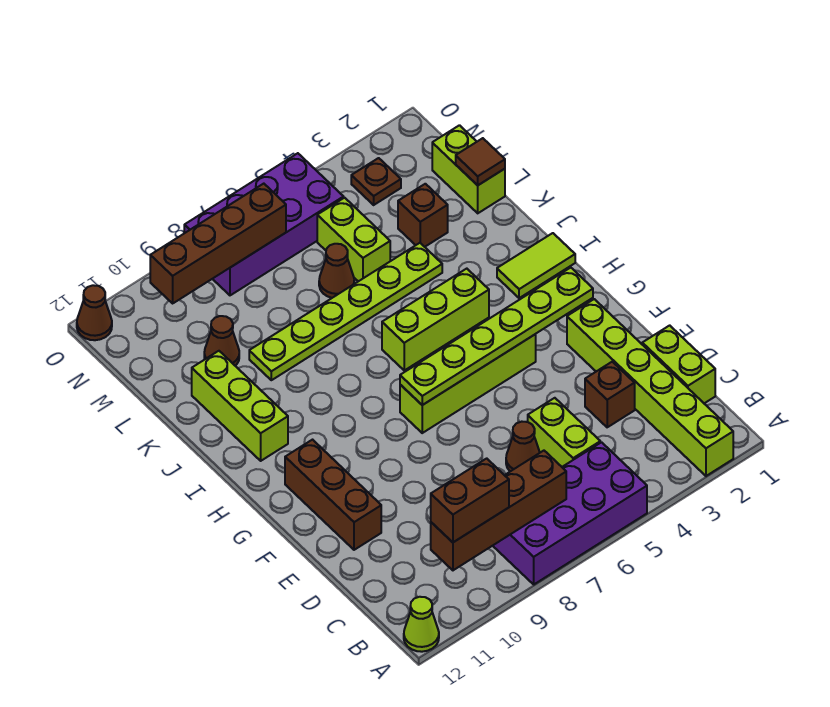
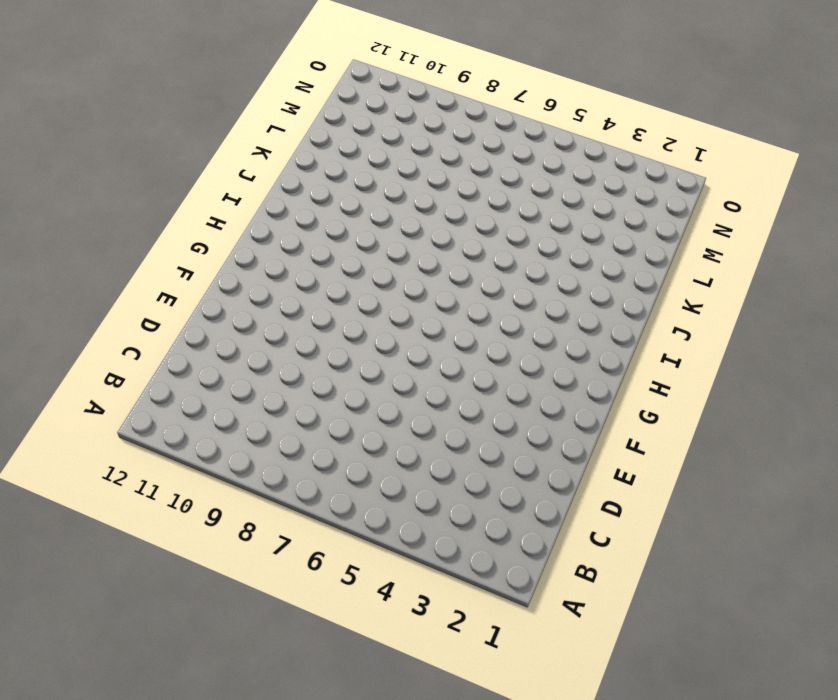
none -> lime 1x6 brick [567,299,733,476]
none -> purple 2x4 brick [493,442,647,584]
none -> lime 1x1 cone [404,597,439,652]

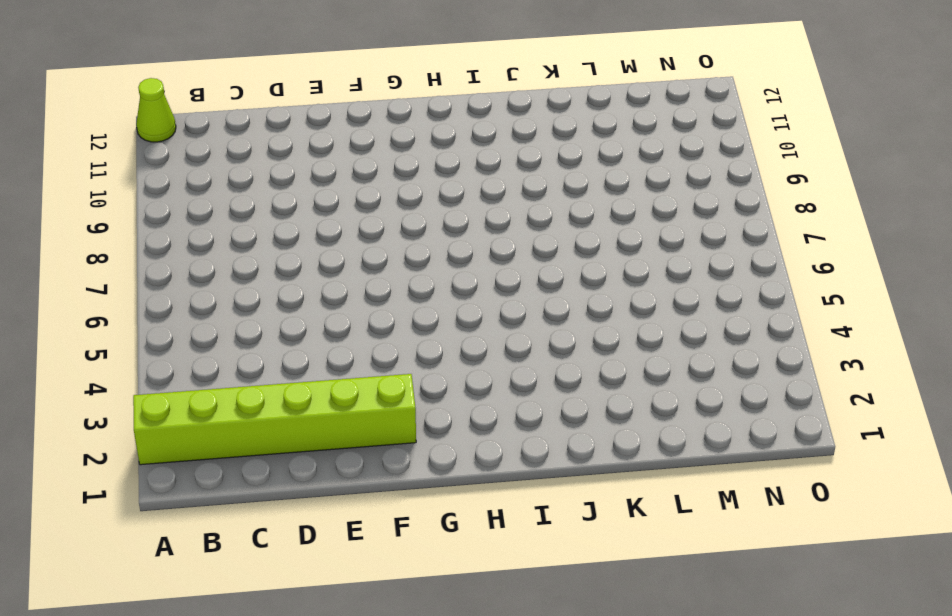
none -> purple 2x4 brick [493,442,647,584]
none -> lime 1x2 brick [642,325,715,403]
none -> lime 1x2 brick [528,398,600,467]

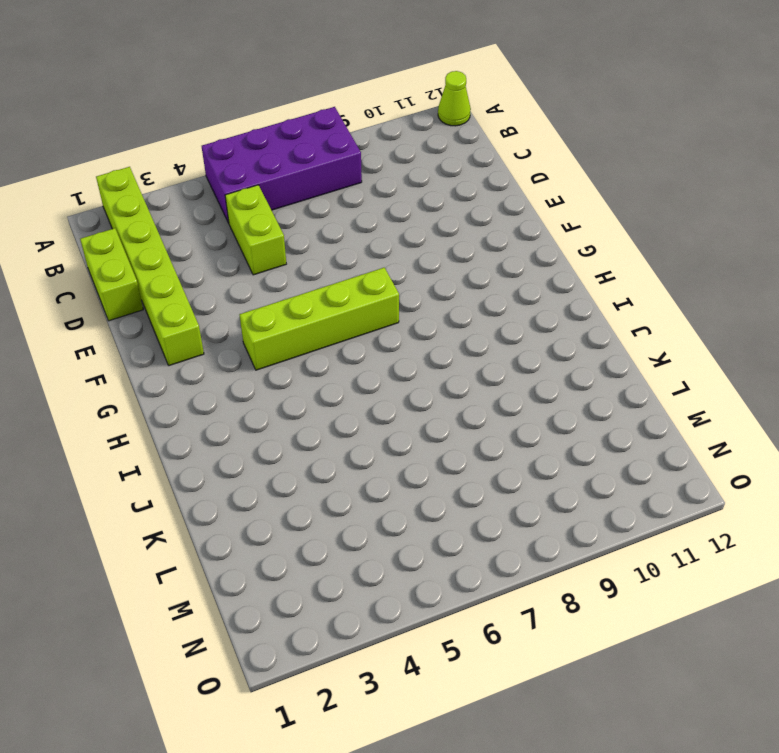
none -> brown 1x1 brick [585,362,635,427]
none -> brown 1x1 cone [506,422,540,471]
none -> brown 1x3 brick [285,440,381,550]

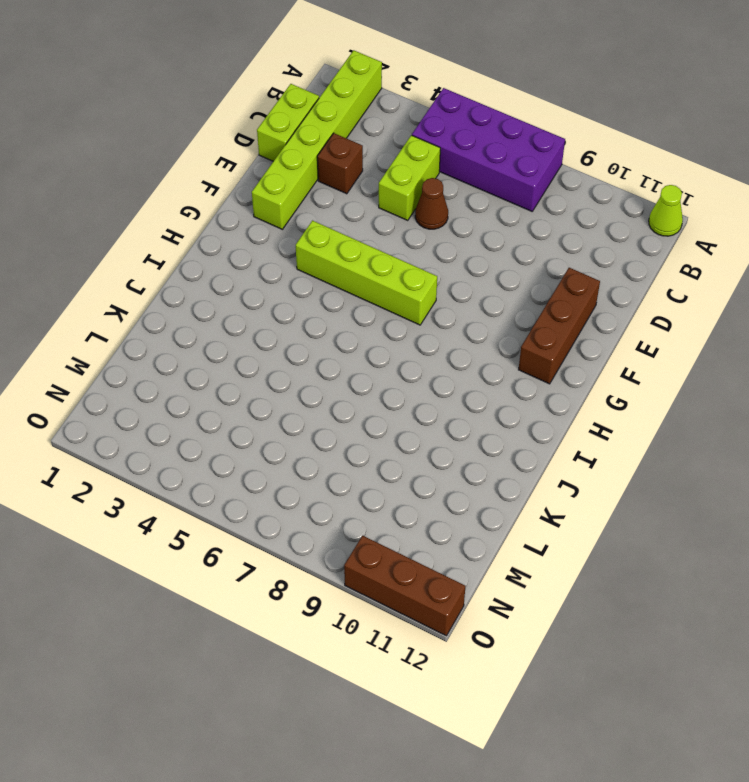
brown 1x3 brick [344,536,465,636] -> brown 1x1 cone [77,285,112,340]
none -> lime 1x2 tile [497,233,575,298]
none -> lime 1x3 brick [382,269,489,370]
none -> lime 1x3 brick [192,351,288,461]

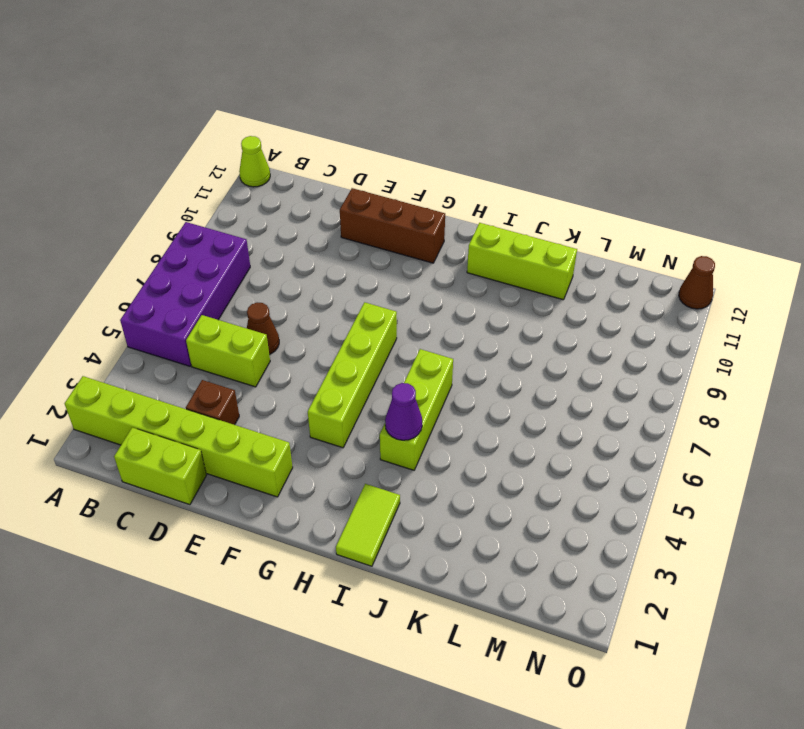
purple 1x1 cone [385,383,422,440] -> none
none -> lime 1x6 plate [249,243,442,380]
none -> lime 1x2 brick [432,125,505,213]
none -> brown 1x1 brick [398,184,448,247]

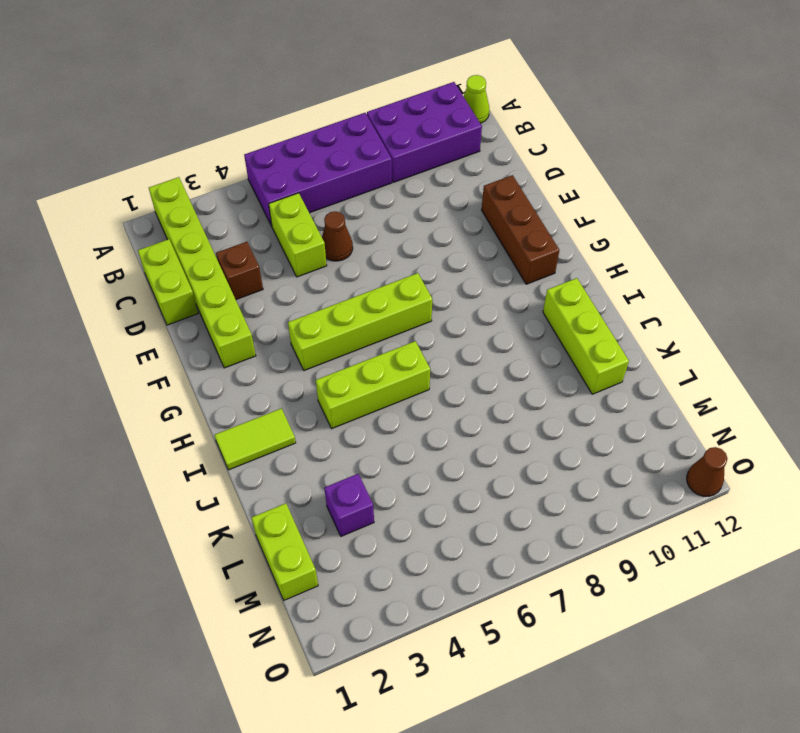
purple 2x3 brick [367,82,482,182] -> none
purple 1x1 brick [324,474,374,536] -> brown 1x1 brick [398,184,448,247]
none -> lime 1x6 plate [249,243,442,380]
none -> lime 1x2 brick [317,198,390,281]
none -> brown 1x1 cone [319,244,354,298]

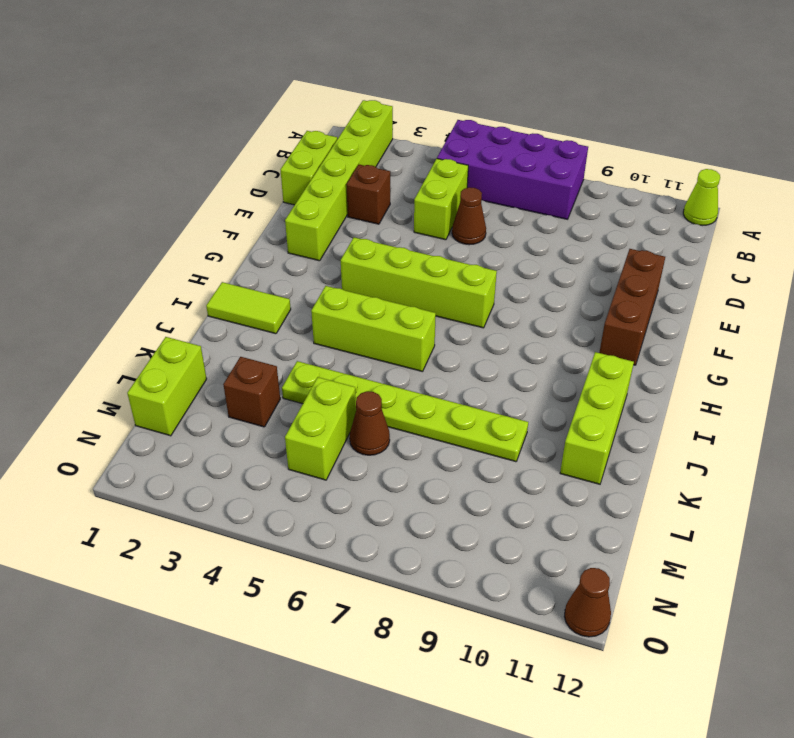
none -> brown 1x1 cone [204,316,239,366]
none -> brown 1x1 plate [351,158,401,205]
none -> purple 2x4 brick [184,153,344,295]

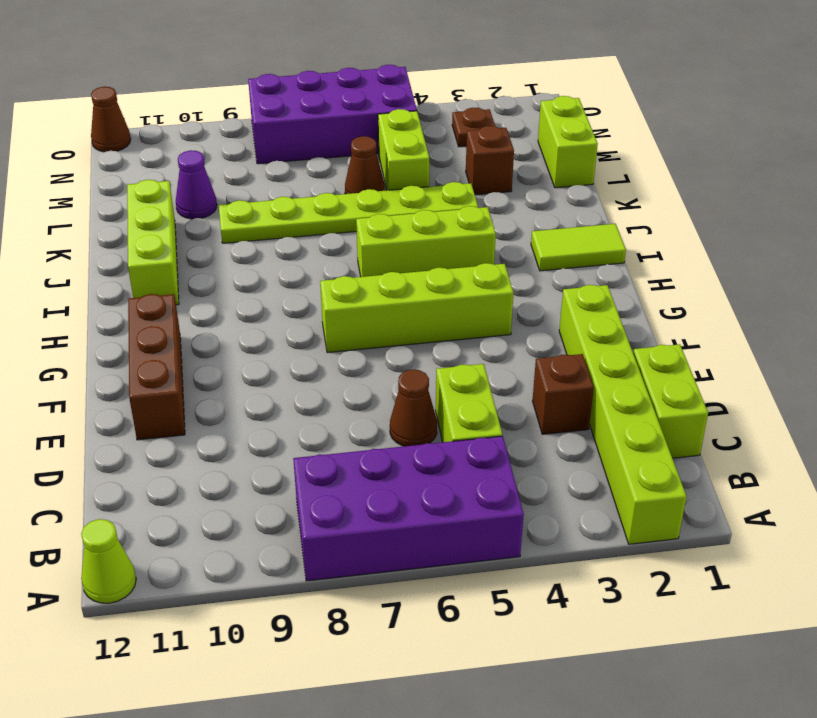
purple 1x1 cone [176,150,217,219] -> brown 1x1 cone [204,316,239,366]
none -> brown 1x4 brick [431,451,566,570]
none -> lime 1x6 plate [400,268,593,405]
none -> brown 1x1 tile [456,138,505,185]

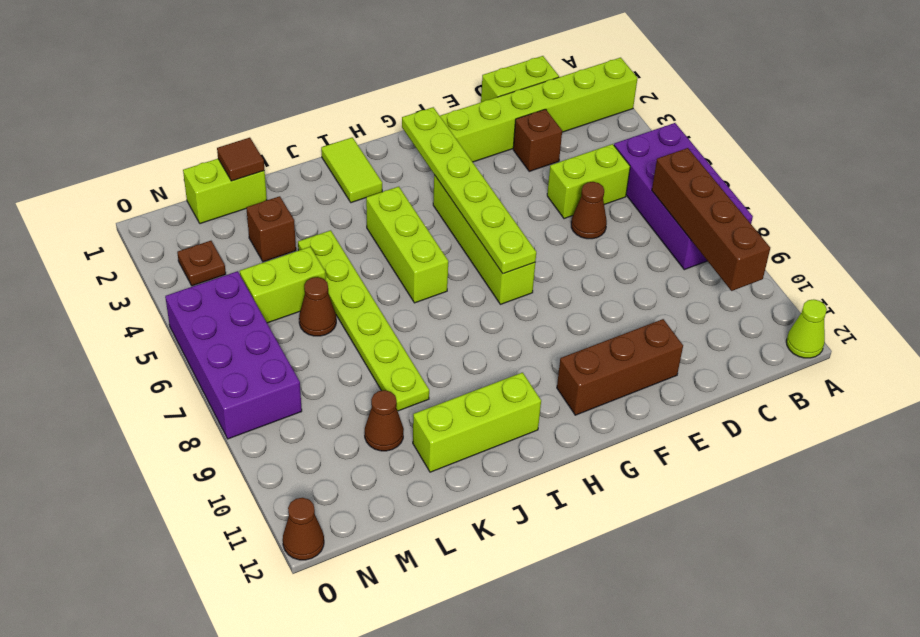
none -> brown 1x4 brick [150,184,286,303]
none -> brown 1x2 brick [431,458,509,542]

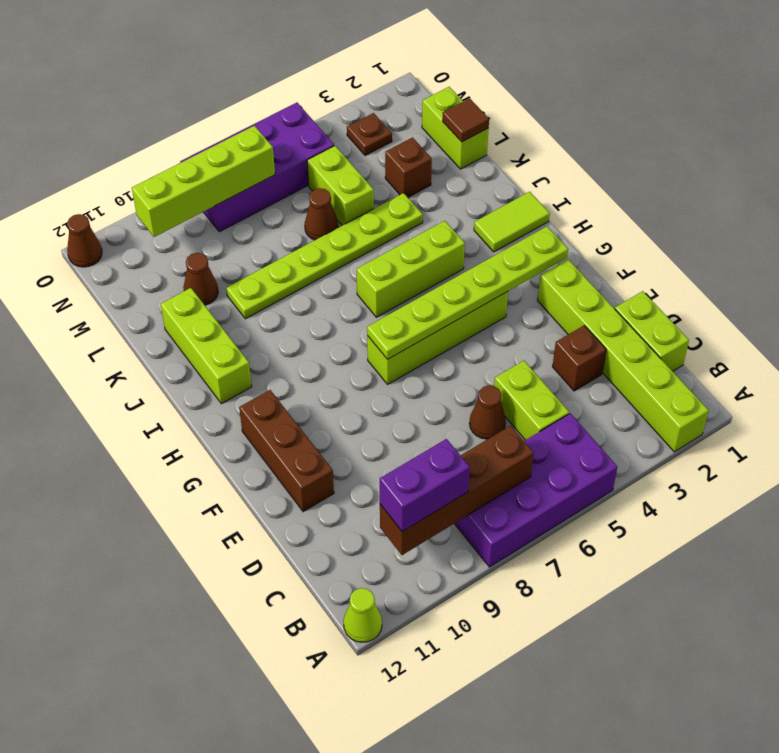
purple 1x2 brick [380,439,470,532] -> brown 1x2 brick [431,458,509,542]
lime 1x4 brick [132,126,275,237] -> brown 1x4 brick [150,184,286,303]

